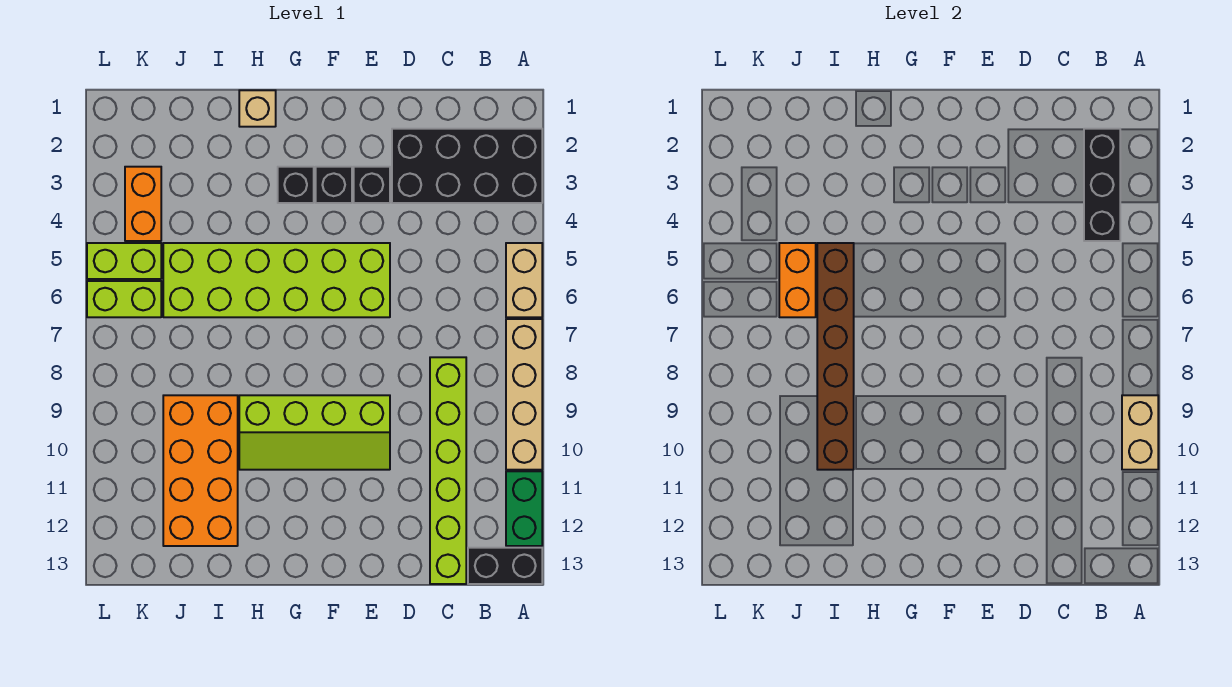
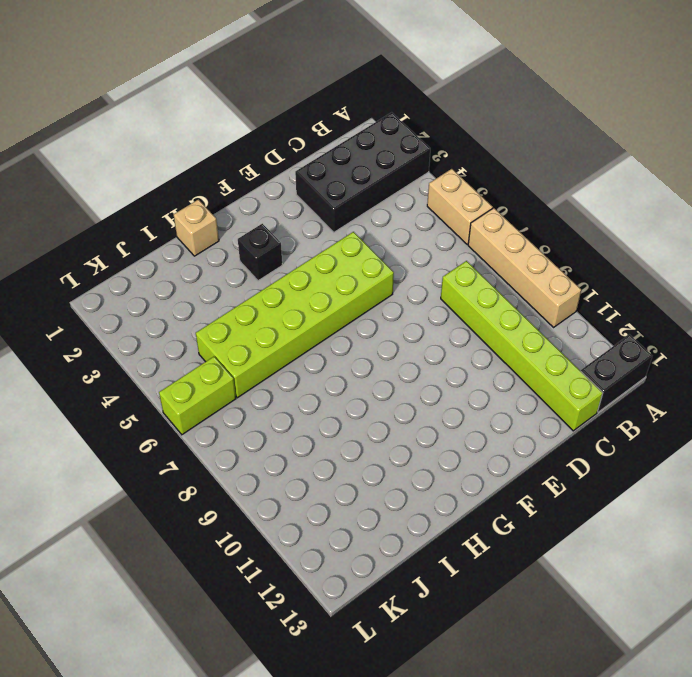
none -> green 1x2 brick [506,471,542,546]
none -> black 1x1 brick [354,167,390,203]
none -> lime 2x4 slope [239,395,390,470]

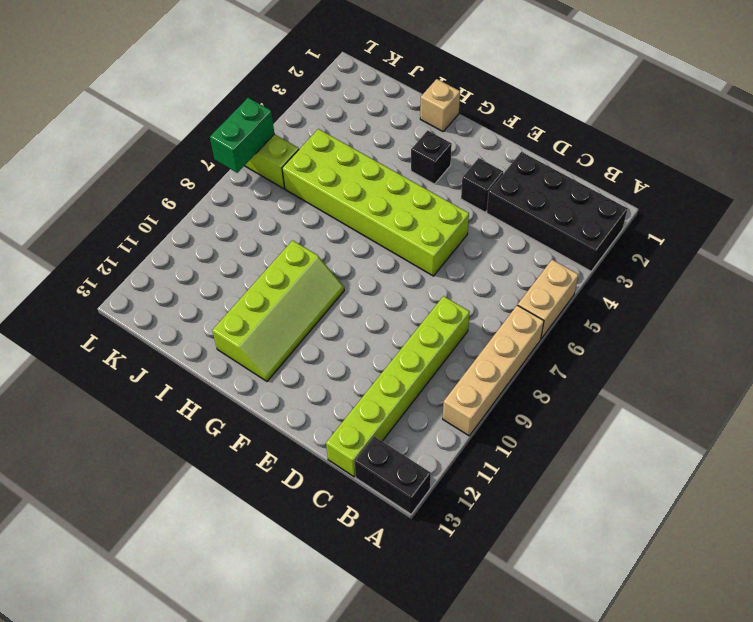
lime 2x4 slope [212,240,344,381] -> lime 2x4 slope turned to [239,395,390,470]
green 1x2 brick [210,98,274,173] -> green 1x2 brick moved to [506,471,542,546]
none -> black 1x1 brick [316,167,352,203]
none -> orange 2x4 brick [163,395,238,546]
none -> orange 1x2 brick [125,167,161,241]

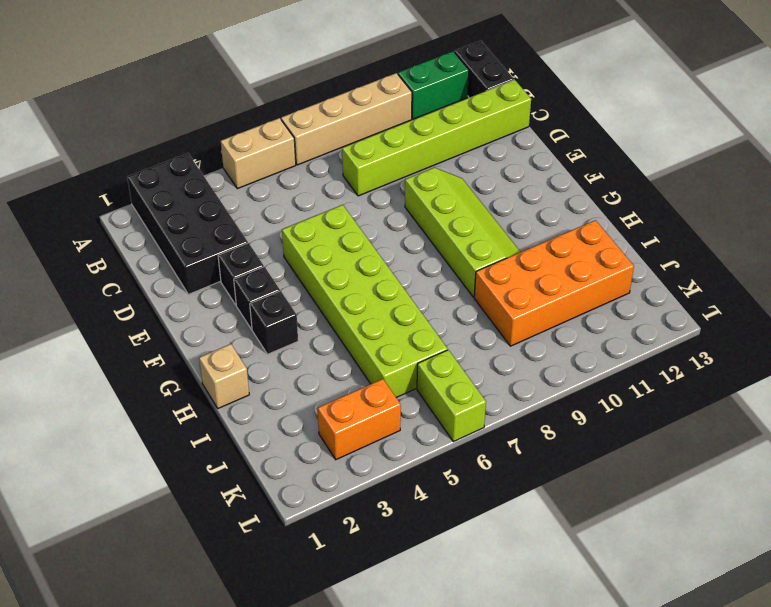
none -> lime 1x2 brick [87,243,161,279]
none -> tan 1x2 brick [1122,395,1158,470]
none -> black 1x3 brick [1084,129,1120,241]

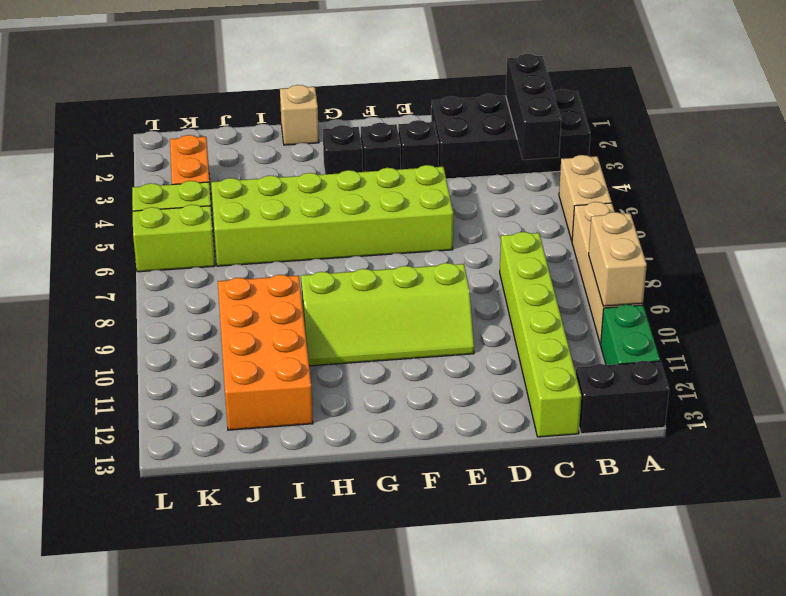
none -> brown 1x6 brick [817,243,854,470]
none -> orange 1x2 brick [779,243,816,317]

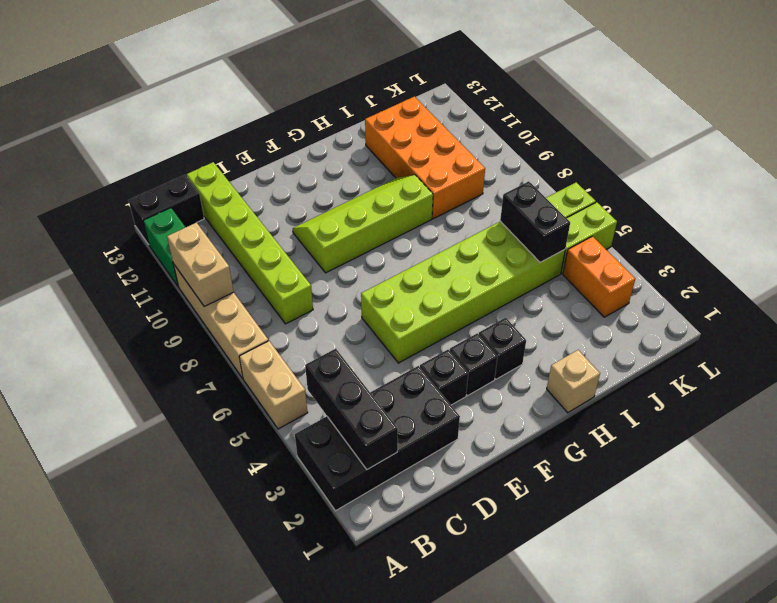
black 1x2 brick [500,181,570,262] -> orange 1x2 brick [779,243,816,317]
none -> brown 1x6 brick [817,243,854,470]

